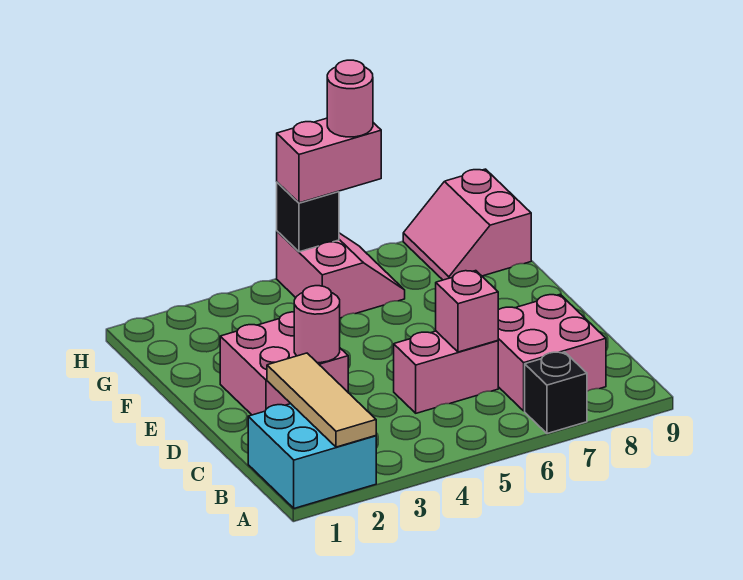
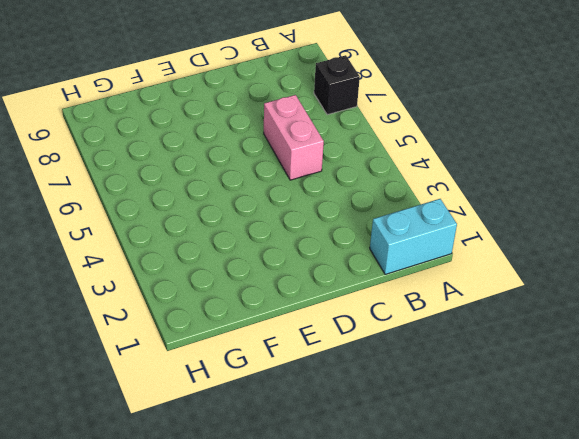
cyan 1x2 brick [370,199,457,274] -> cyan 2x2 brick [248,404,376,508]
none -> pink 2x2 brick [498,295,606,411]
none -> pink 2x2 brick [220,312,348,415]
none -> pink 2x2 slope [277,231,405,318]

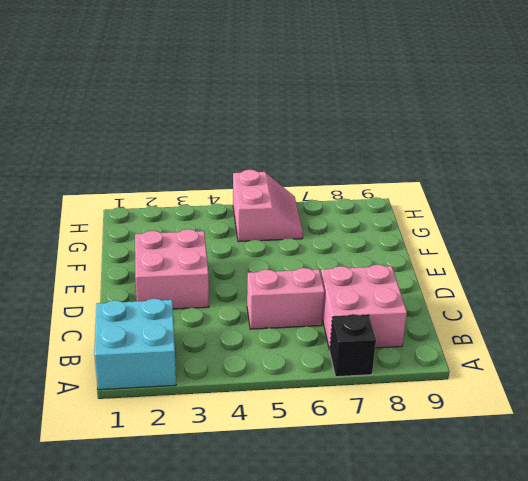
none -> pink 2x2 slope [403,169,531,280]
none -> tan 1x3 tile [267,353,376,447]
none -> pink 1x1 brick [436,271,498,352]

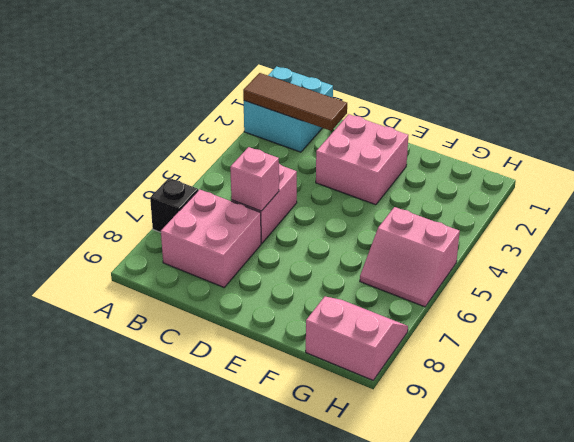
brown 1x3 tile [243,73,347,131] -> tan 1x3 tile [267,353,376,447]
none -> pink 1x1 round brick [294,286,340,363]
none -> black 1x1 brick [277,182,339,252]
none -> pink 1x2 brick [277,118,381,203]

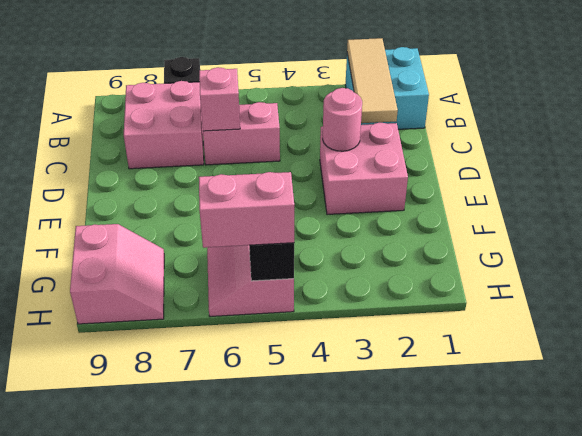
none -> pink 1x1 round brick [327,60,373,137]

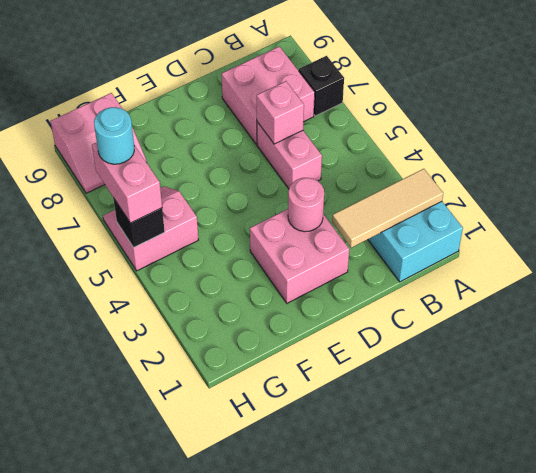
cyan 1x1 round brick [94,107,134,164] -> pink 1x1 round brick [327,60,373,137]

